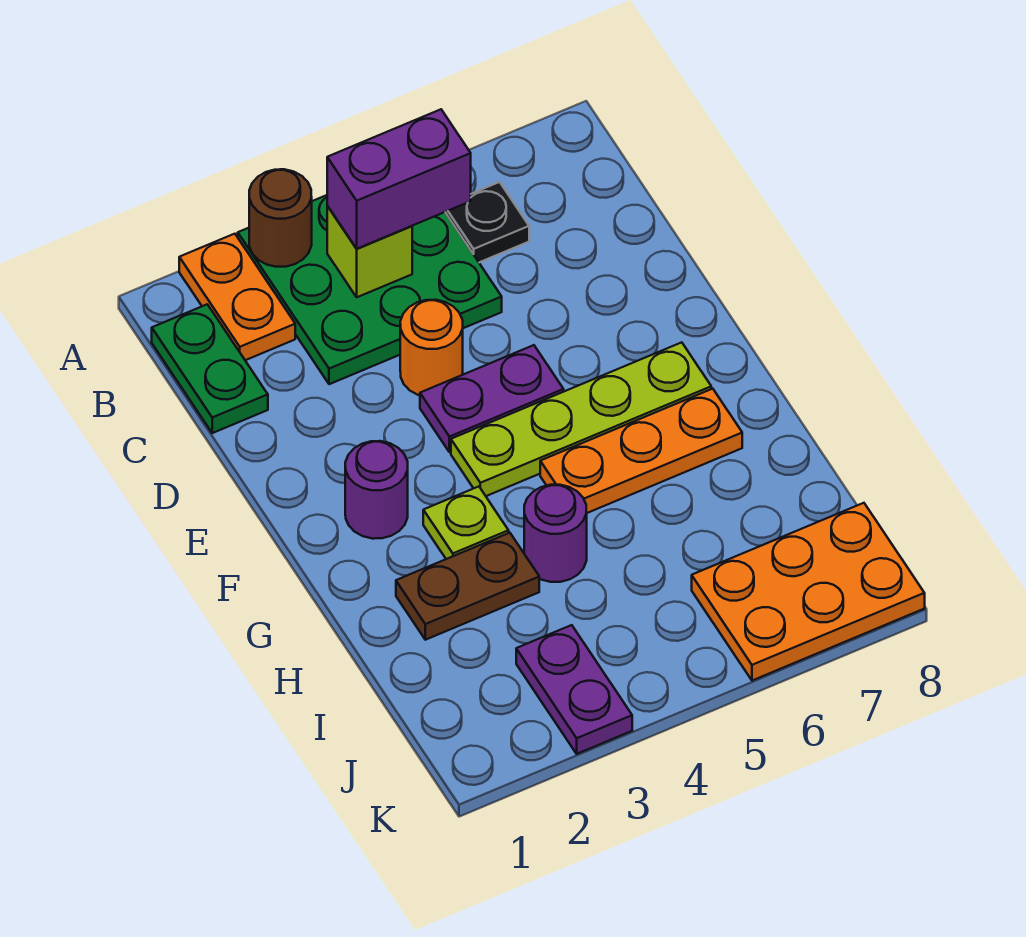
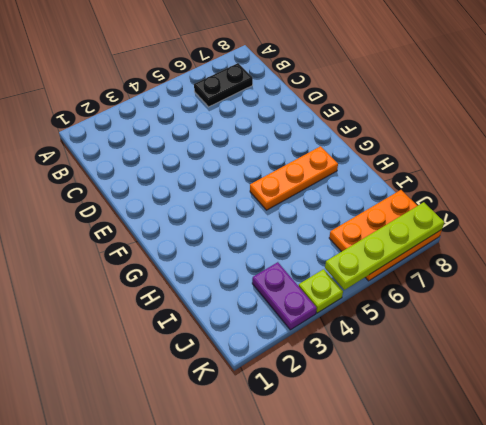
black 1x2 plate [194,63,253,107] -> black 1x1 plate [445,182,529,262]
lime 1x1 plate [299,269,343,313] -> lime 1x1 plate moved to [423,487,509,559]
lime 1x4 plate [325,202,444,290] -> lime 1x4 plate moved to [451,342,711,496]
none -> orange 1x2 plate [179,234,295,360]
none -> green 3x3 plate [238,195,502,384]
none -> green 1x2 plate [152,304,268,433]

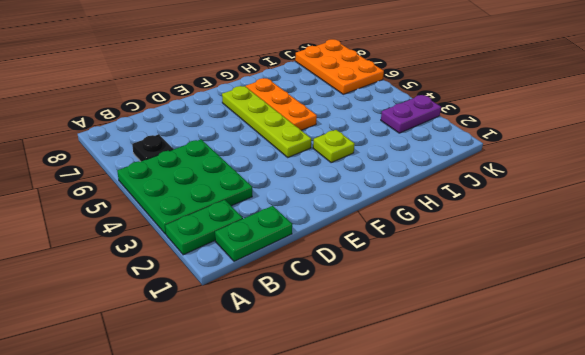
green 1x2 plate [165,200,243,255] -> orange 1x2 plate [179,234,295,360]
none -> orange 1x1 round brick [400,300,463,395]
none -> purple 1x2 plate [420,345,564,452]
none -> purple 1x1 round brick [345,441,408,539]

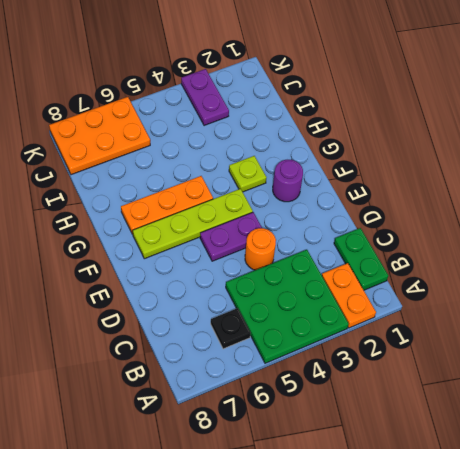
none -> brown 1x2 plate [396,533,539,640]
none -> purple 1x1 round brick [524,485,587,582]
none -> brown 1x1 round brick [249,169,312,267]

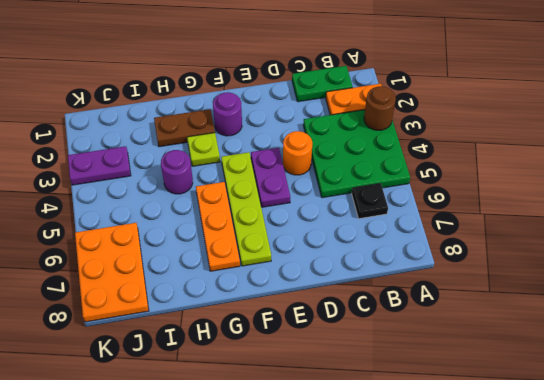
brown 1x2 plate [154,109,215,147] -> brown 1x2 plate turned to [396,533,539,640]
none -> lime 1x1 brick [327,206,412,297]
none -> purple 1x2 brick [327,109,471,249]

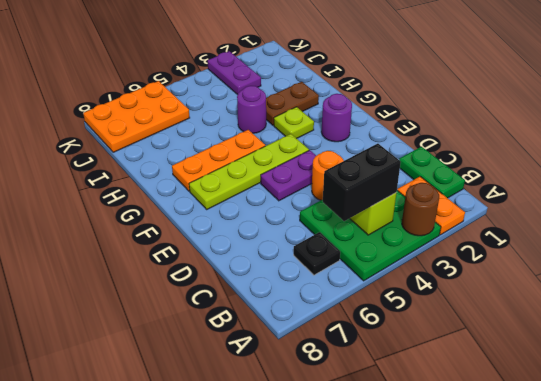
black 1x2 brick [323,144,401,221] -> purple 1x2 brick [327,109,471,249]

